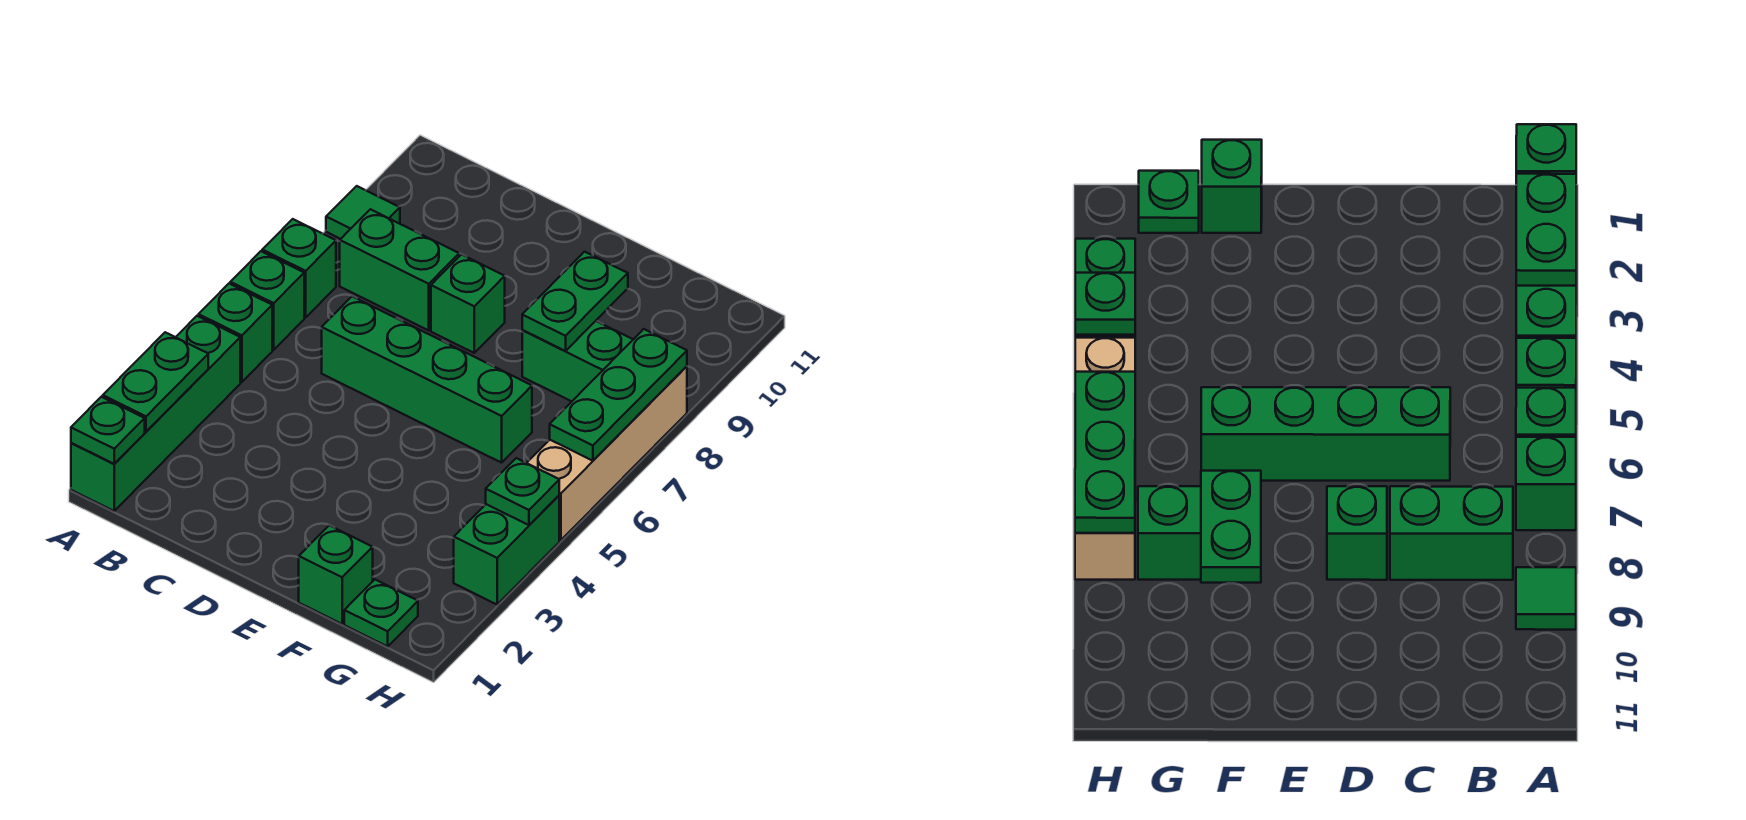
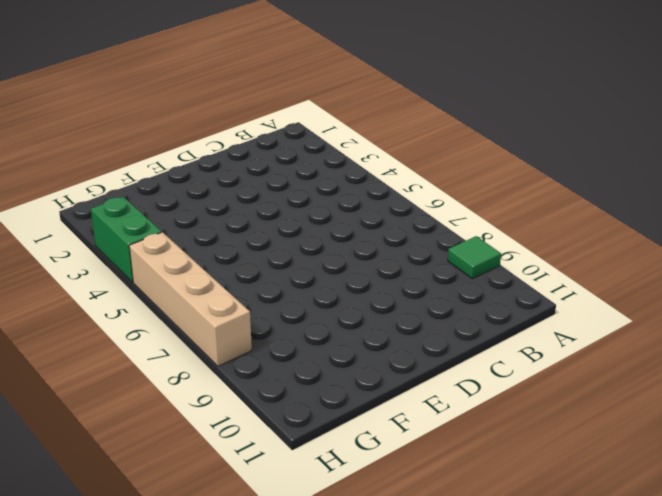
none -> green 1x4 brick [71,316,240,511]
none -> green 1x1 brick [199,284,272,382]
none -> green 1x1 brick [230,251,304,350]

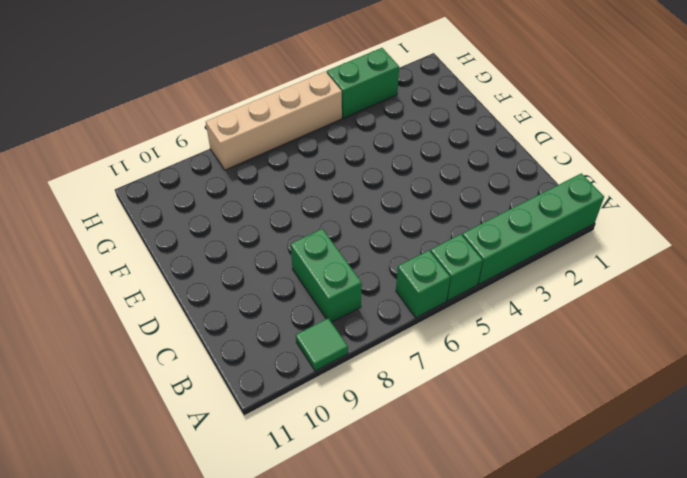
none -> green 1x1 brick [262,219,336,317]
none -> green 1x4 brick [322,297,532,463]
none -> green 1x1 brick [431,255,505,353]

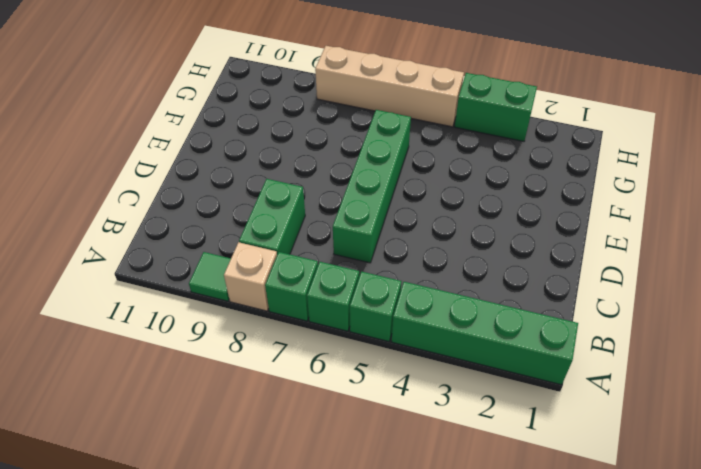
tan 1x1 brick [224,242,277,311] -> none
none -> green 1x1 brick [431,255,505,353]
none -> green 1x1 brick [299,525,373,624]
none -> green 1x2 brick [522,321,633,401]

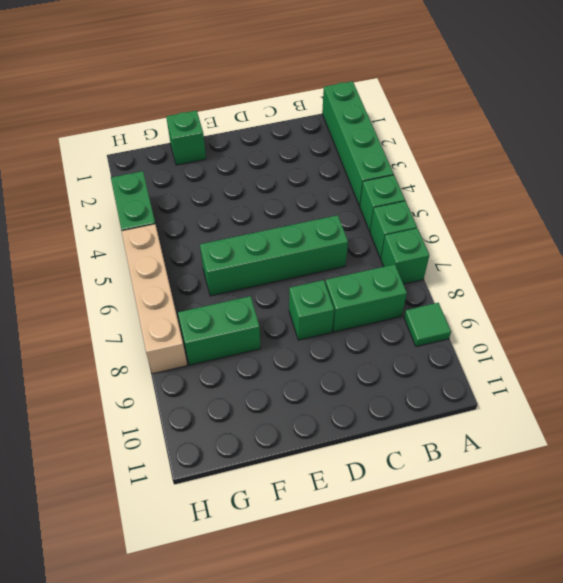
none -> green 1x1 plate [344,580,418,646]
none -> green 1x1 plate [71,397,145,464]
none -> green 1x2 plate [103,332,208,432]

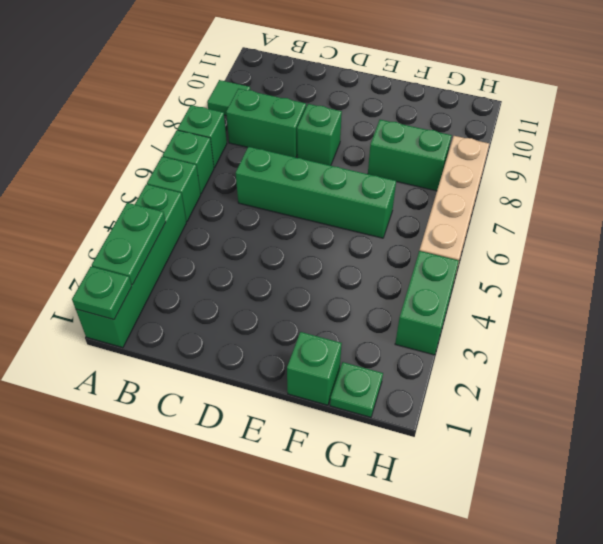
none -> green 1x2 plate [522,252,628,351]
none -> green 1x1 plate [486,458,559,525]
none -> green 1x3 plate [550,329,687,461]

